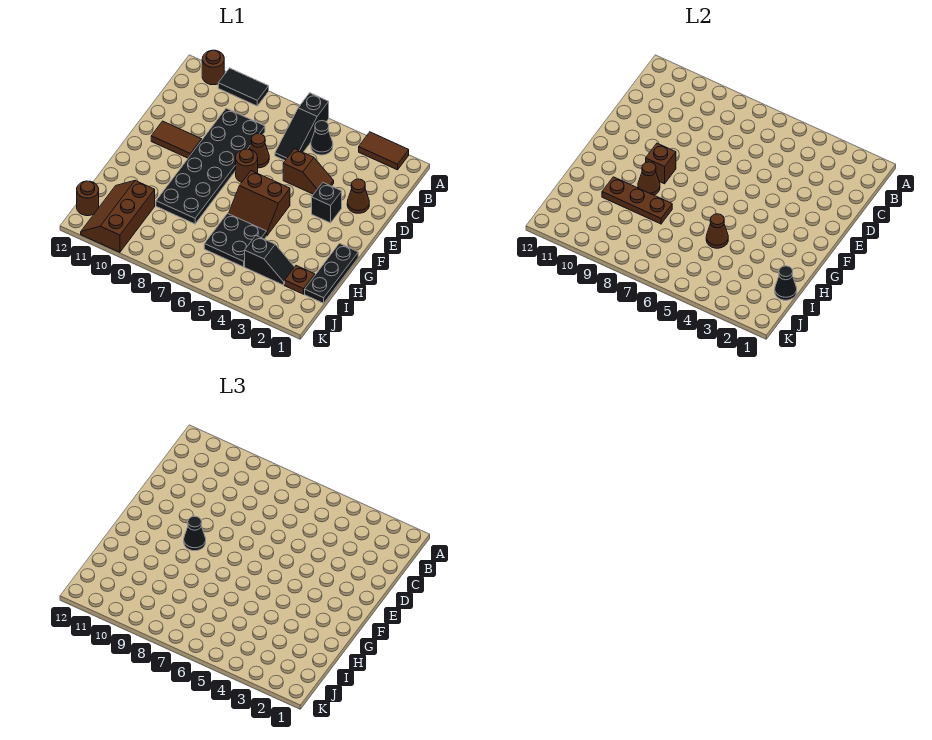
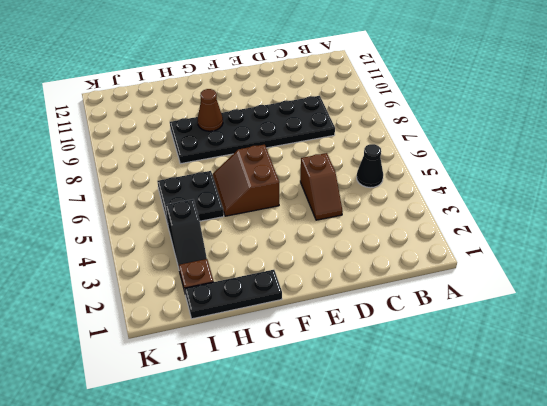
none -> brown 1x2 tile [359,132,409,170]
none -> black 1x3 slope [275,93,329,160]
none -> black 1x2 tile [218,68,269,106]

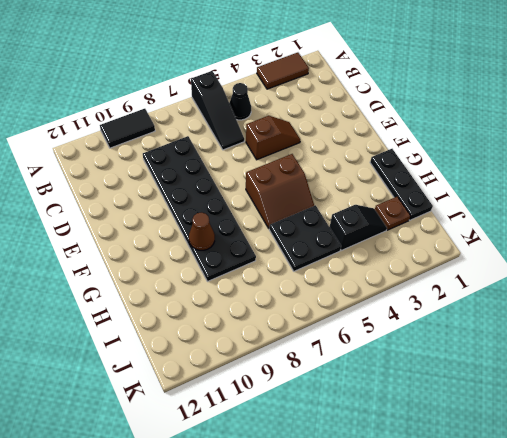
none -> brown 1x1 round brick [202,50,224,85]
none -> brown 1x1 cone [347,179,369,213]
none -> brown 1x1 cone [250,133,269,168]

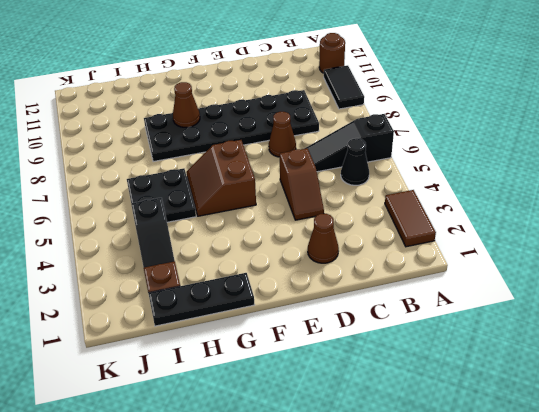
none -> black 1x1 brick [312,183,342,223]
none -> brown 1x1 round brick [236,149,258,182]
none -> brown 1x2 tile [151,121,202,158]

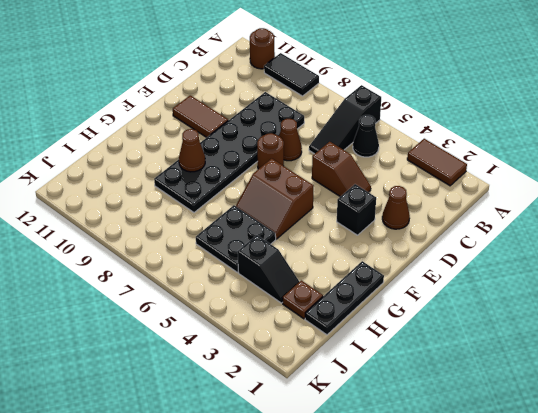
none -> brown 2x3 slope [81,181,155,252]
none -> brown 1x1 round brick [77,181,99,216]
none -> brown 1x1 brick [646,143,676,184]

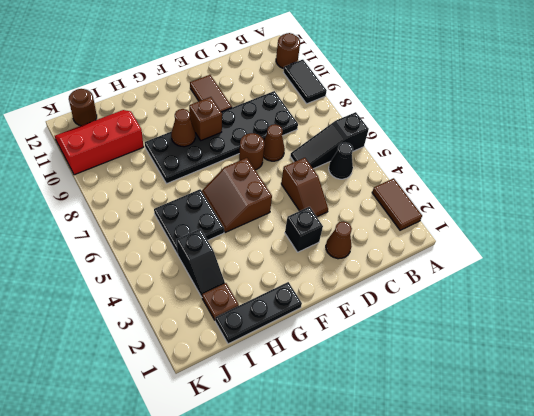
red 2x3 slope [55,110,144,175] -> brown 2x3 slope [81,181,155,252]
none -> brown 1x1 cone [706,214,728,248]
none -> brown 1x3 plate [602,177,672,224]
none -> black 1x1 cone [775,266,797,300]

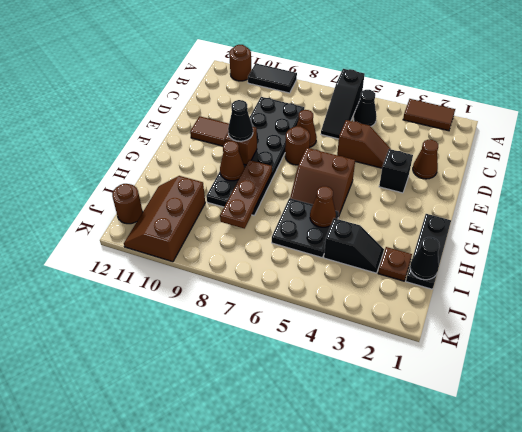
brown 1x3 plate [220,160,272,229] -> brown 1x3 plate turned to [602,177,672,224]

